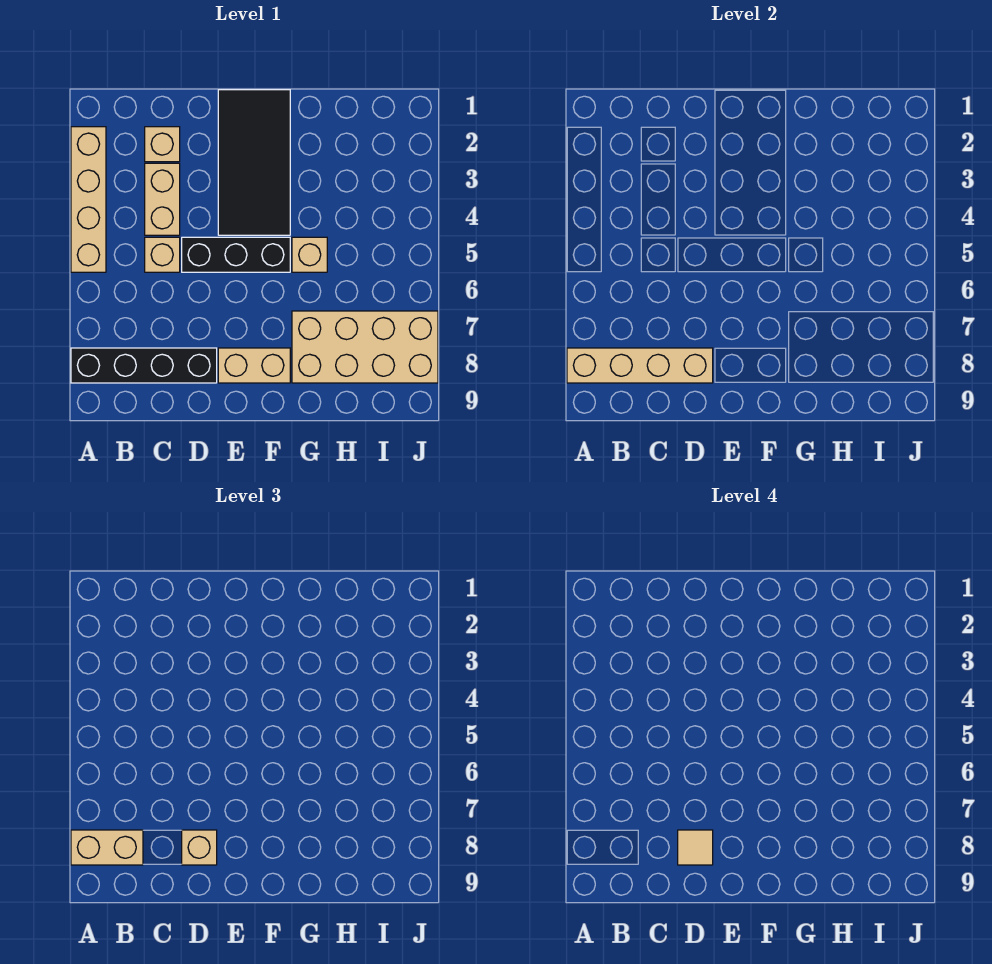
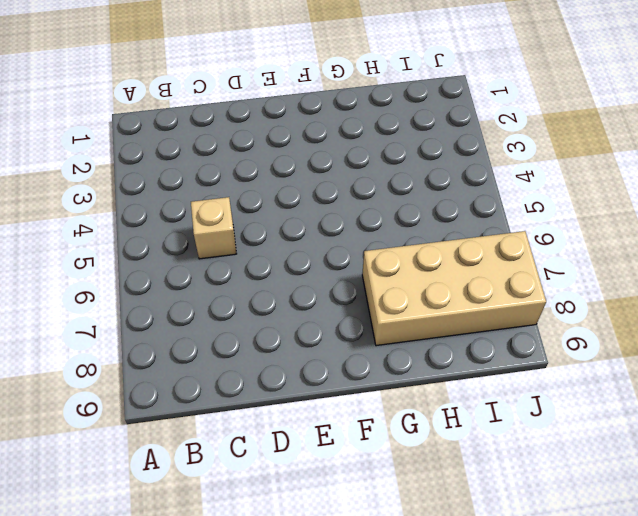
none -> tan 1x4 brick [71,127,106,272]
none -> black 1x4 brick [71,348,217,383]
none -> tan 1x1 brick [145,127,180,162]

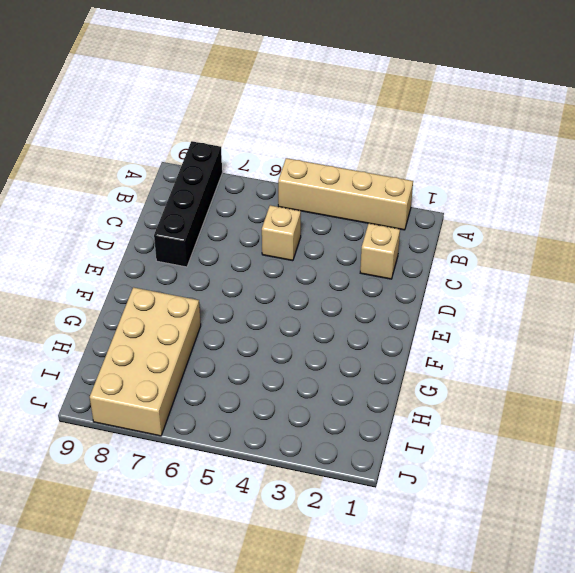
none -> tan 1x2 brick [145,163,180,235]
none -> black 1x3 brick [182,237,290,272]
none -> black 2x4 tile [218,90,290,235]

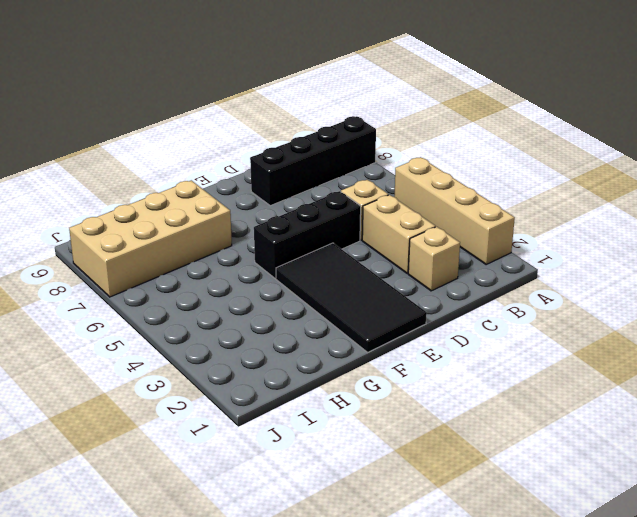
none -> tan 1x2 brick [218,348,290,383]
none -> tan 1x1 brick [292,237,327,272]
none -> tan 1x4 brick [567,348,713,383]

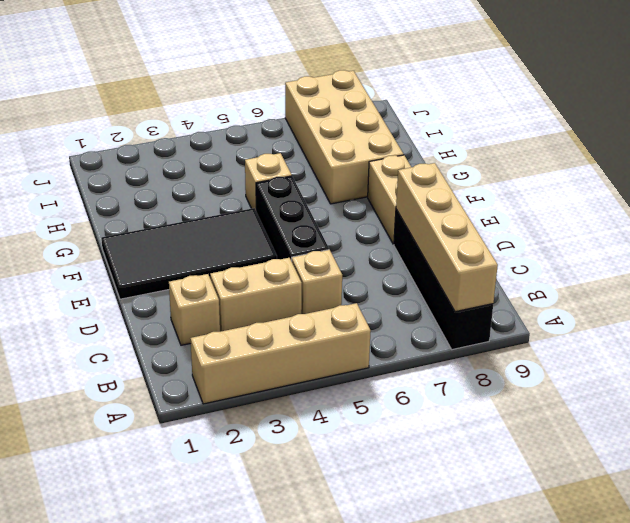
none -> tan 1x2 brick [71,830,143,865]
none -> tan 1x1 brick [182,830,217,865]
none -> tan 1x1 tile [678,830,713,865]

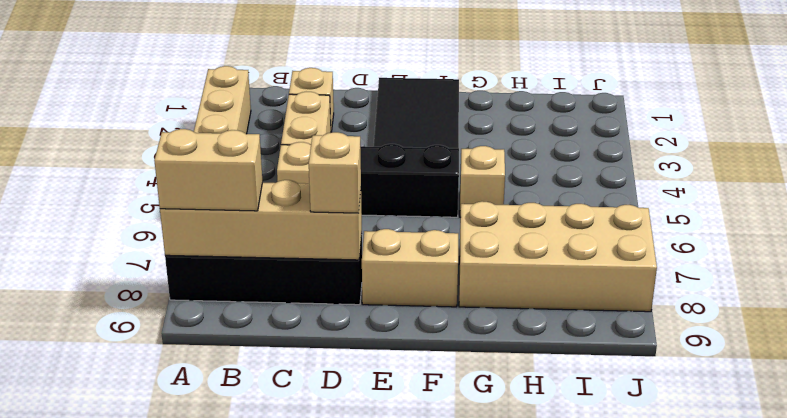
none -> tan 1x1 tile [678,830,713,865]

